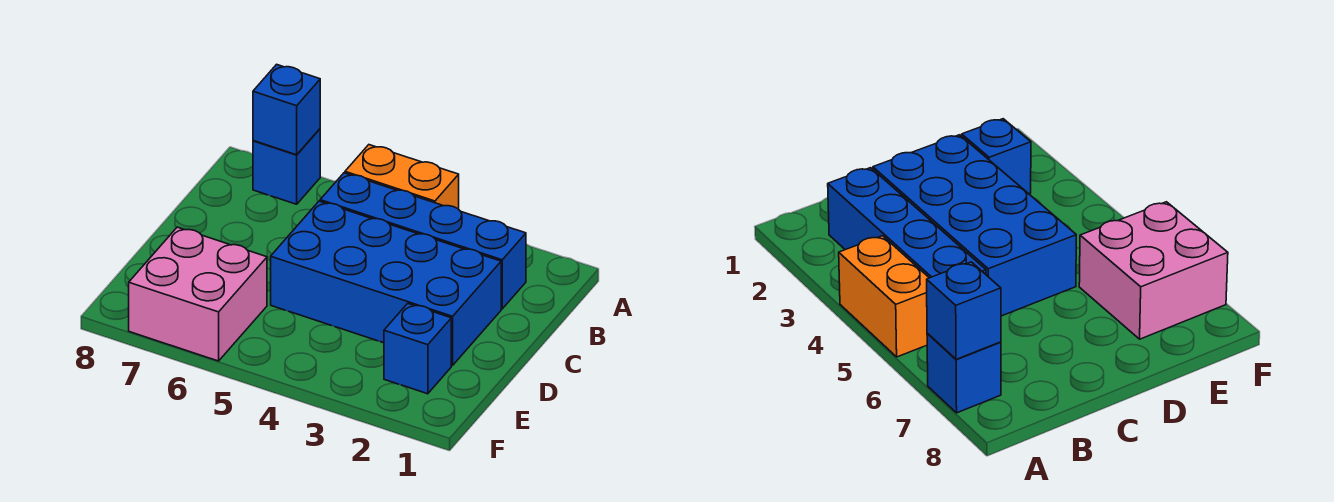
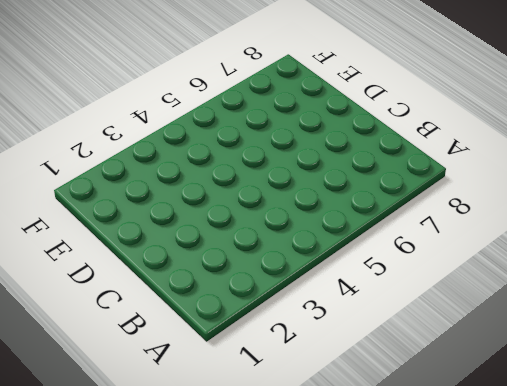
none -> orange 1x2 brick [345,145,459,209]
none -> blue 1x1 brick [253,129,320,204]

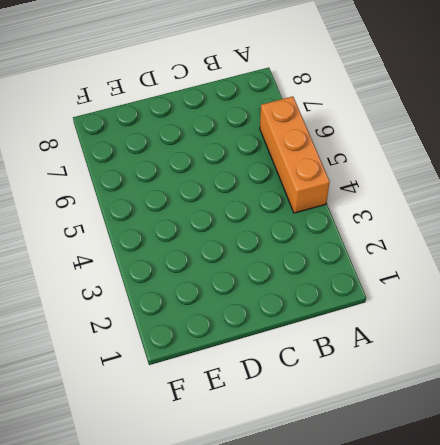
orange 1x3 brick [260,96,330,213] -> orange 1x2 brick [345,145,459,209]
none -> blue 1x1 brick [253,129,320,204]
none -> blue 1x4 brick [320,173,526,309]

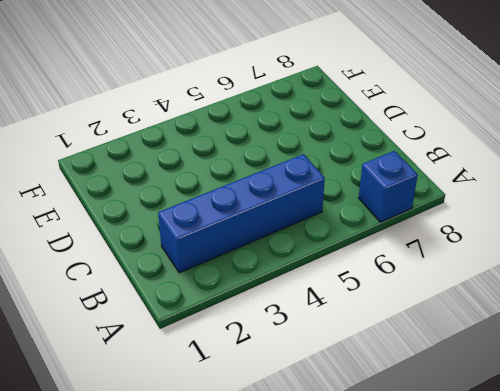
none -> orange 1x2 brick [345,145,459,209]
none -> blue 2x4 brick [271,201,501,365]

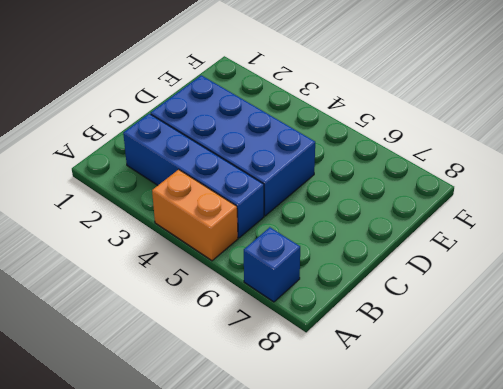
none -> blue 1x1 brick [384,304,451,394]
none -> pink 2x2 brick [129,227,267,361]

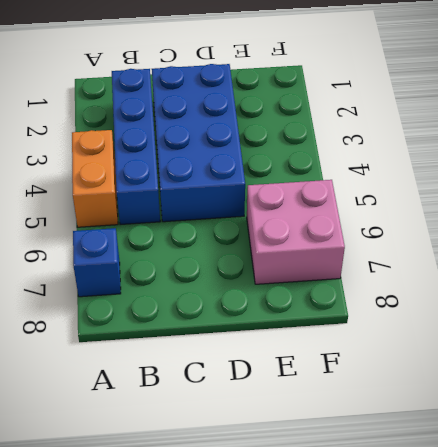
none -> blue 1x1 brick [384,304,451,394]
none -> blue 1x1 brick [253,64,320,155]

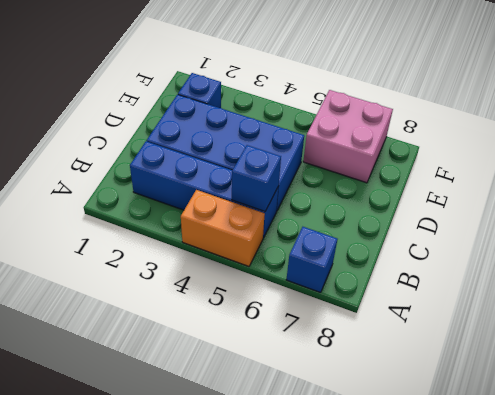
blue 1x1 brick [232,145,281,212] -> blue 1x1 brick moved to [253,64,320,155]

